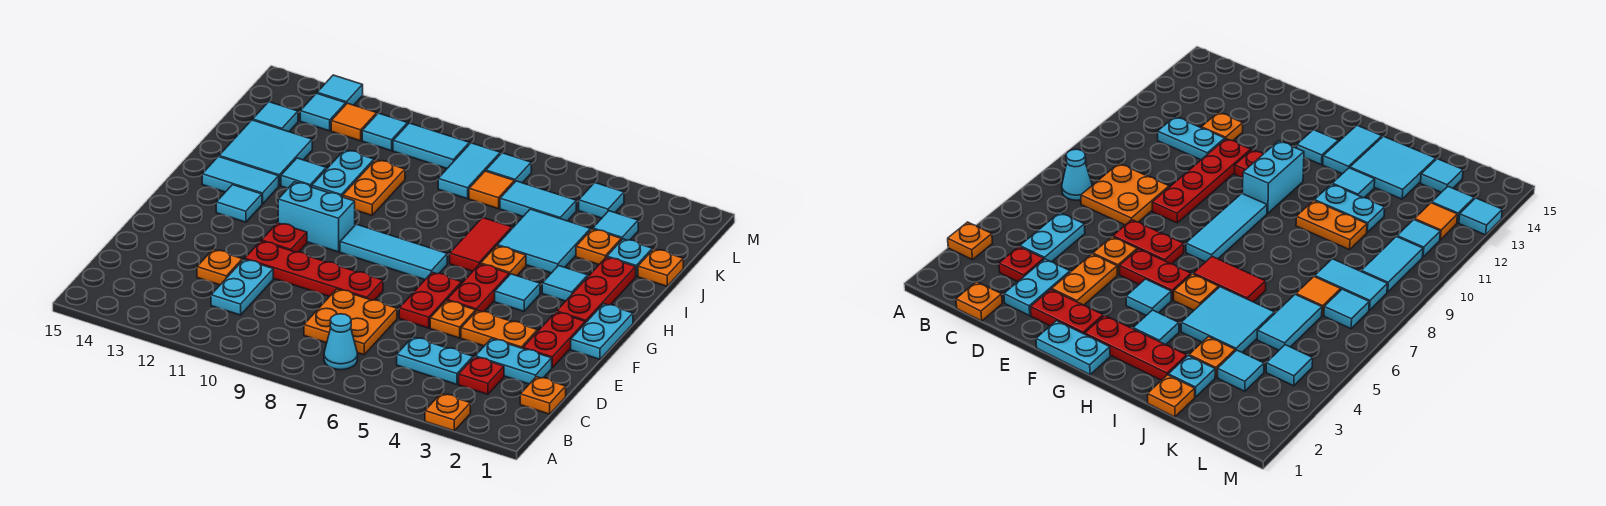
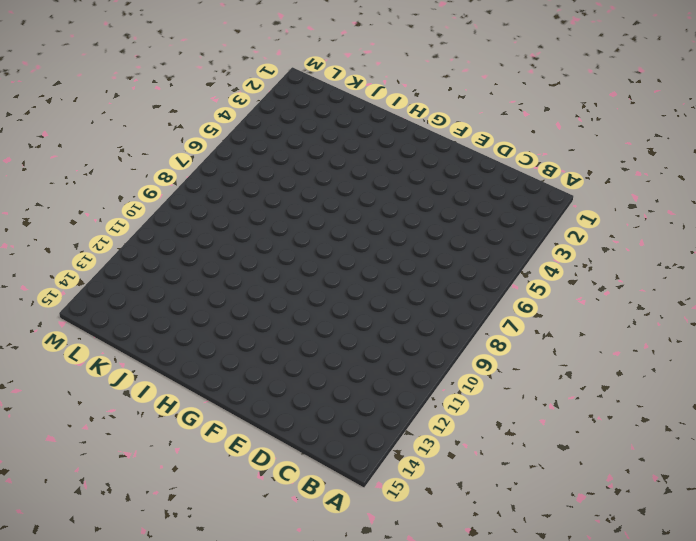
none -> orange 1x1 plate [425,393,470,431]
none -> cyan 1x1 cone [324,314,357,370]
none -> orange 1x1 plate [520,377,566,414]
none -> red 1x1 plate [459,357,504,394]

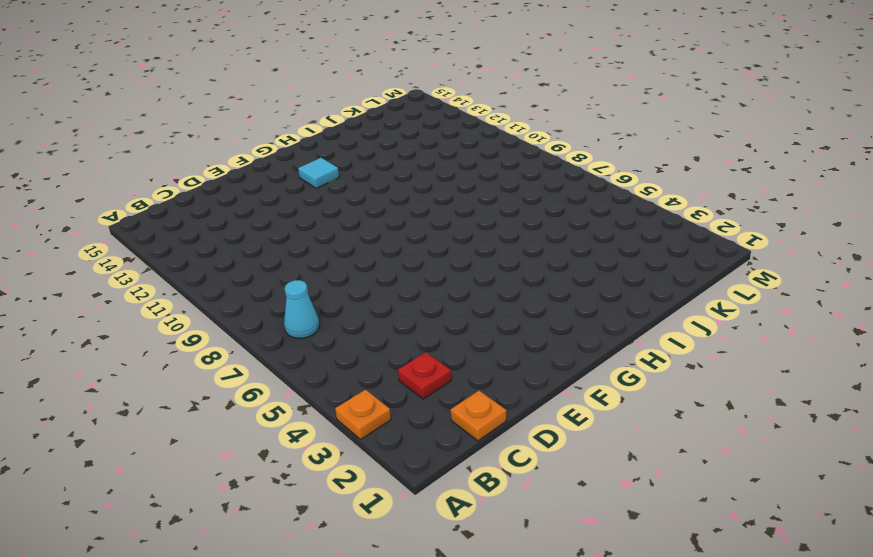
none -> cyan 1x2 plate [397,337,473,384]
none -> orange 2x2 plate [304,289,397,355]
none -> cyan 1x2 plate [211,259,273,315]
none -> cyan 1x2 plate [475,339,552,384]

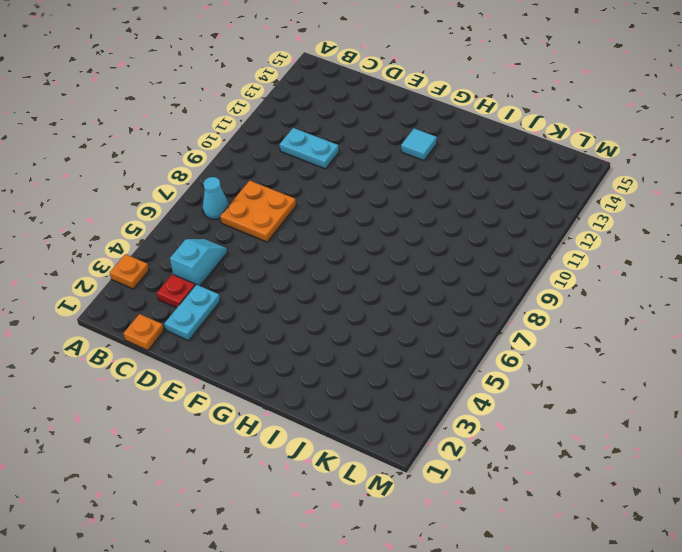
cyan 1x2 slope [170,239,228,286] -> cyan 1x2 plate [397,337,473,384]
none -> orange 1x1 plate [197,249,242,285]
none -> red 1x2 plate [523,312,585,368]
none -> orange 1x2 plate [461,310,538,348]
none -> orange 1x1 plate [430,300,476,338]

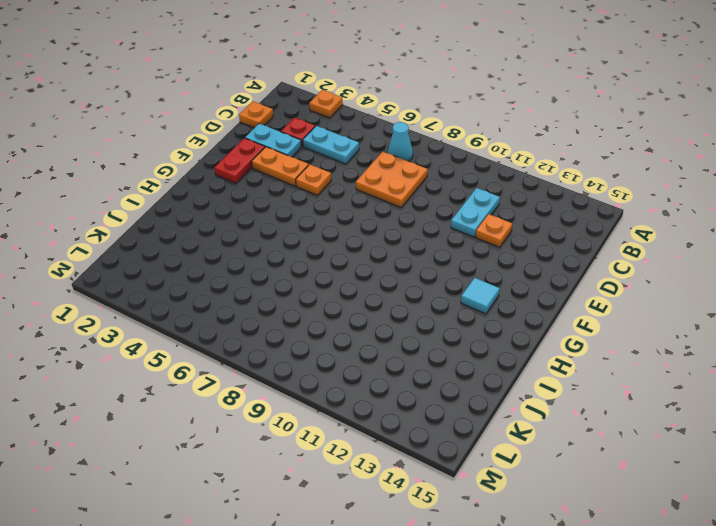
none -> red 1x2 plate [399,272,462,328]
none -> red 1x4 plate [245,241,383,300]
none -> cyan 1x2 plate [571,304,633,359]
none -> red 1x2 plate [447,264,509,312]

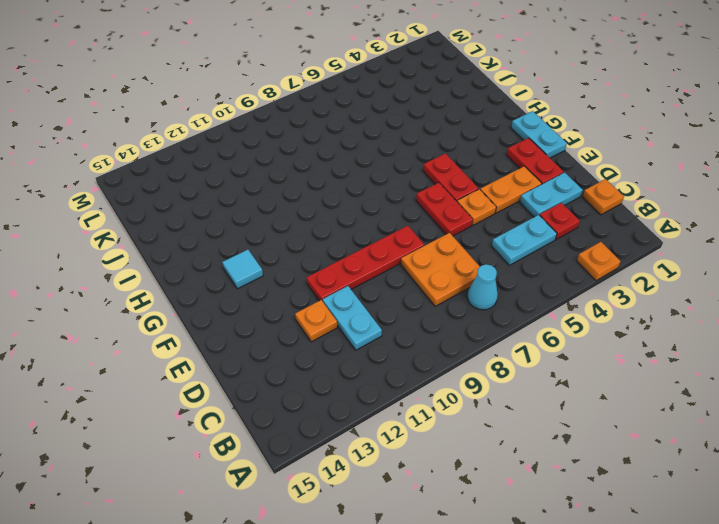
none -> red 1x1 plate [261,223,307,252]
none -> red 1x3 plate [557,257,636,323]
none -> cyan 1x1 tile [495,274,540,311]
none -> cyan 1x3 tile [340,224,447,280]

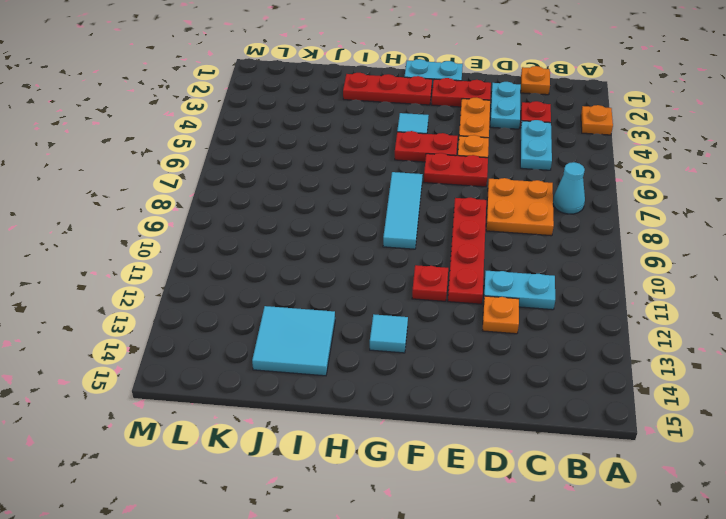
none -> cyan 1x2 brick [278,182,355,252]
none -> cyan 1x1 tile [542,266,588,301]
none -> orange 1x1 plate [481,246,526,276]
none -> red 1x2 tile [450,218,512,271]

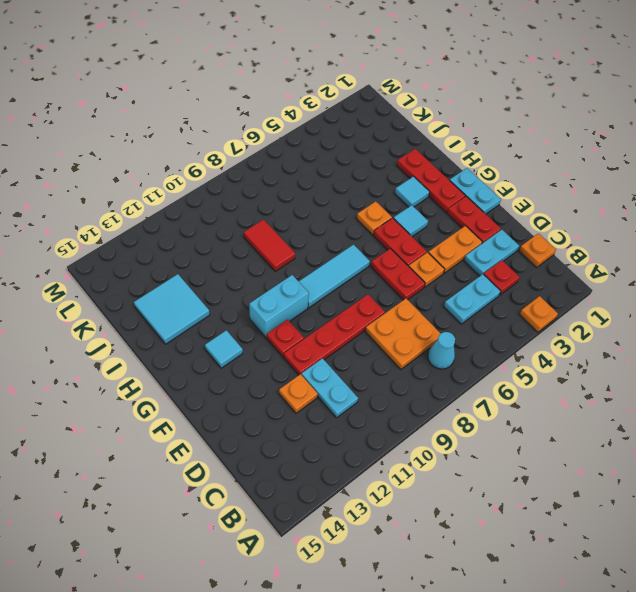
red 1x2 tile [244,220,295,271] -> red 1x2 tile moved to [450,218,512,271]
none -> cyan 1x2 tile [202,156,279,204]
none -> cyan 2x2 tile [497,209,591,273]
none -> orange 1x2 plate [343,160,405,215]
none -> cyan 1x2 plate [312,150,374,197]

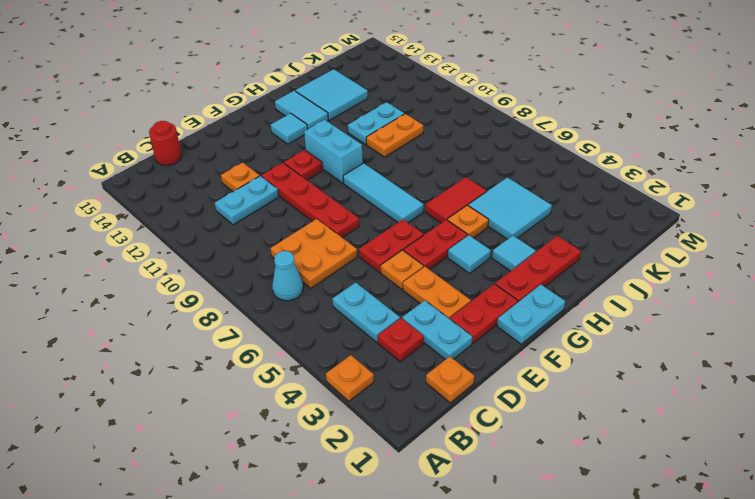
red 1x1 round brick [149,121,182,165] -> none
none -> cyan 1x1 tile [281,158,326,189]
none -> orange 1x1 plate [638,249,683,286]
none -> cyan 1x1 plate [607,239,652,276]
none -> orange 1x1 plate [576,229,621,265]

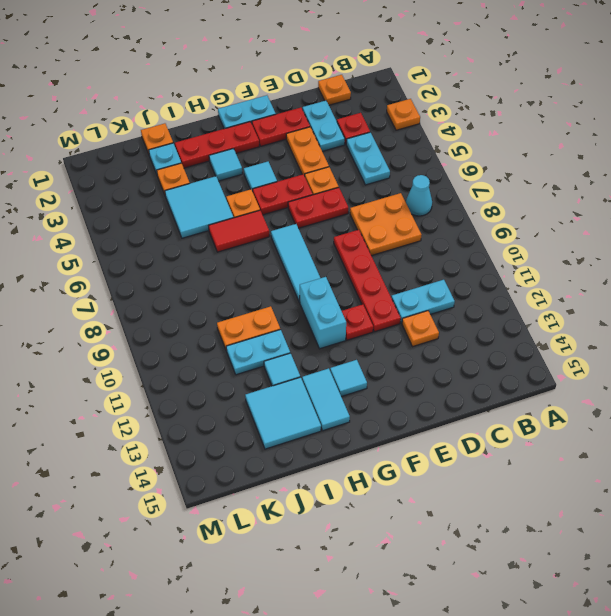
none -> cyan 1x1 tile [593,211,638,240]
none -> cyan 1x2 tile [500,181,576,221]
none -> orange 1x1 tile [469,171,515,209]
none -> cyan 1x2 tile [438,143,500,199]

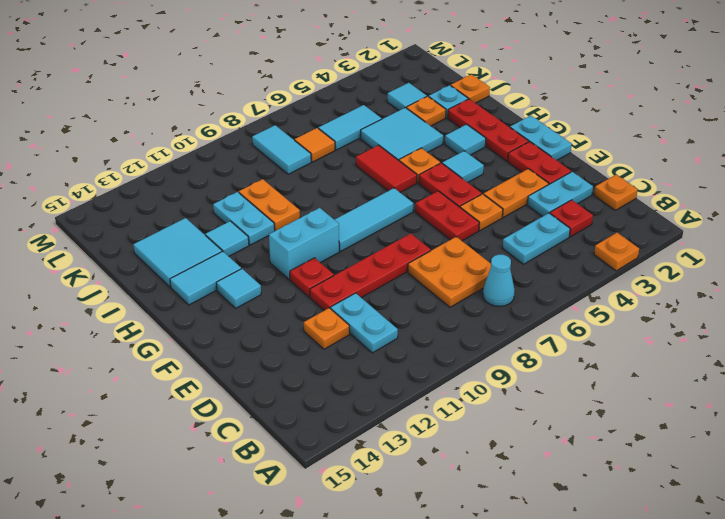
none -> cyan 1x1 tile [253,102,298,132]
none -> cyan 1x1 tile [579,183,624,218]
none -> cyan 1x1 tile [486,153,531,183]
none -> cyan 1x2 tile [393,123,469,169]

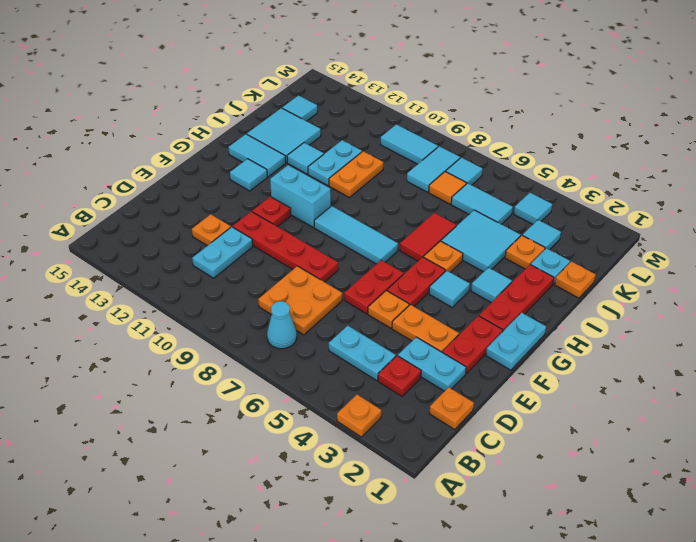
none -> cyan 1x1 tile [362,113,408,151]
none -> orange 1x1 tile [331,103,377,141]
none -> cyan 1x1 tile [300,93,346,131]
none -> cyan 1x1 tile [317,75,363,105]

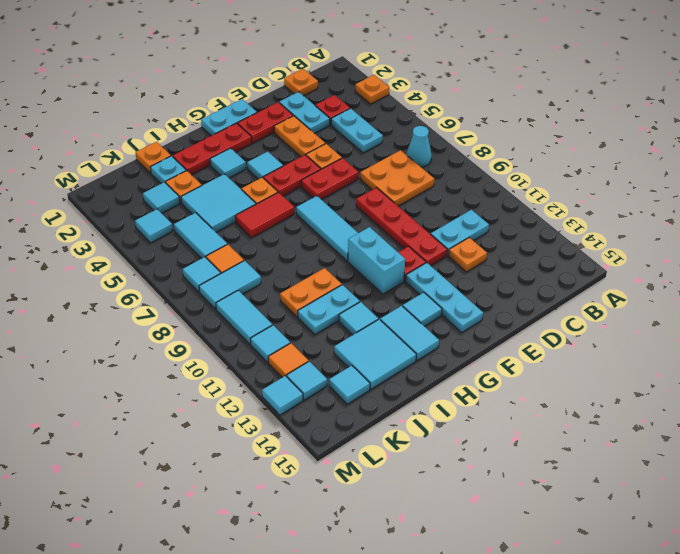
cyan 1x3 plate [406,263,483,332] -> none

